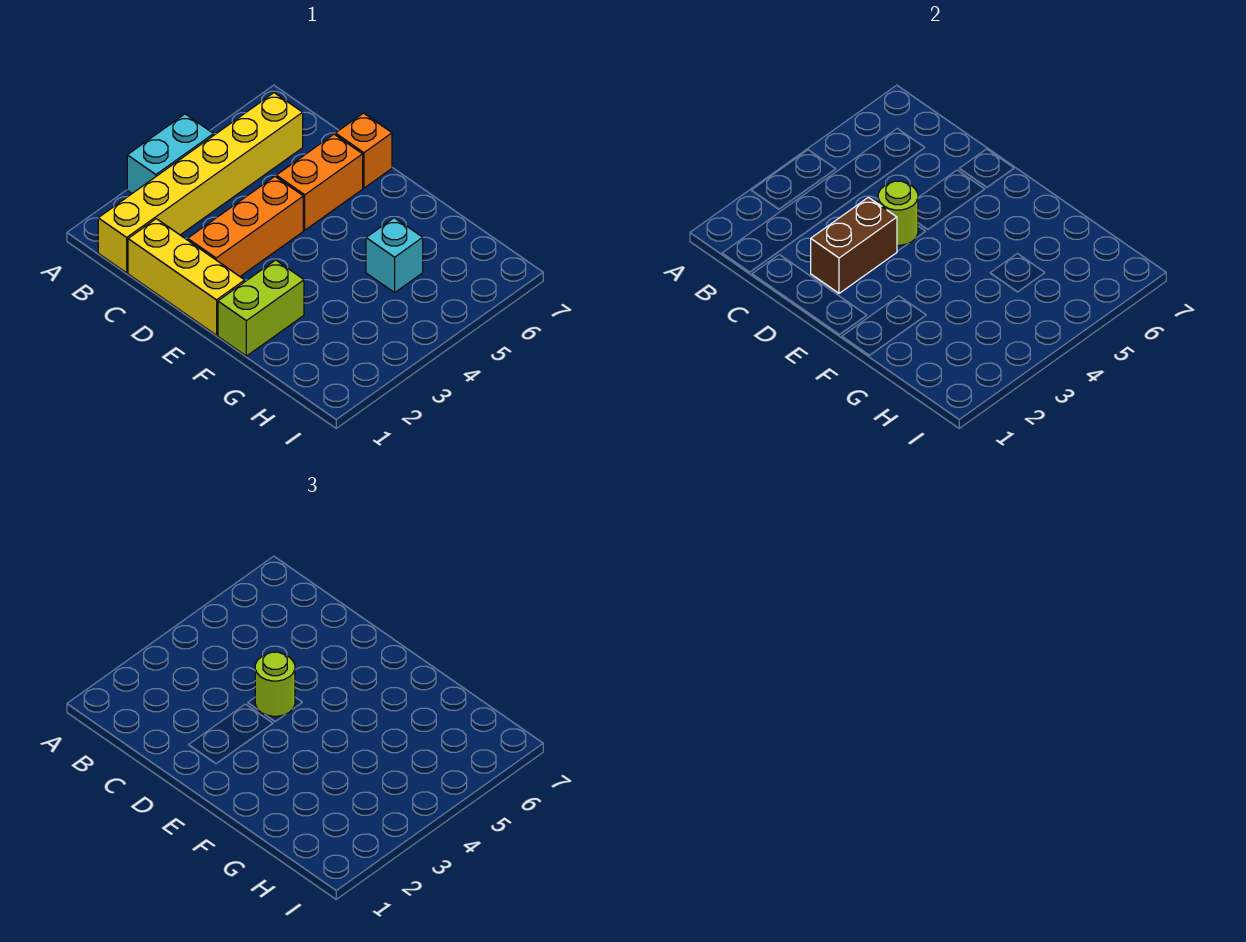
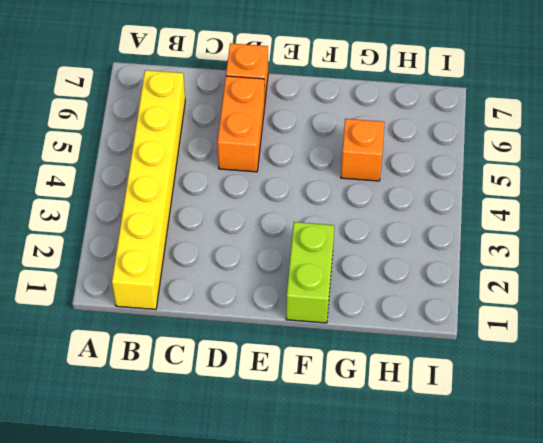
orange 1x1 brick [341,119,384,181] -> cyan 1x1 brick [366,218,423,293]
none -> cyan 1x2 brick [127,114,214,193]
none -> yellow 1x3 brick [128,219,245,335]

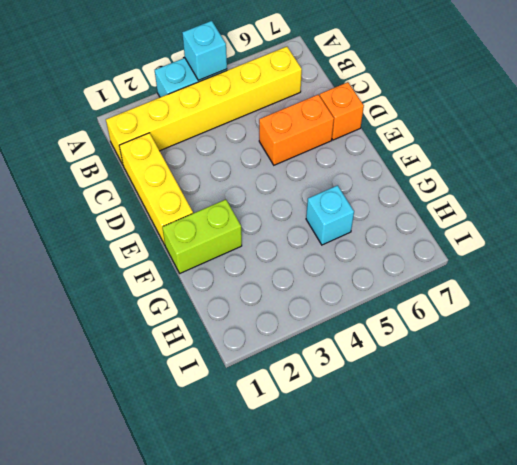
cyan 1x1 brick [182,21,227,80] -> none
none -> orange 1x3 brick [188,176,303,276]
none -> brown 1x2 brick [811,197,897,293]

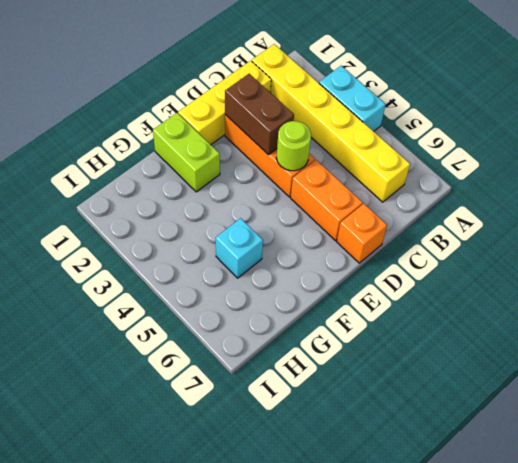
none -> lime 1x1 round brick [255,652,295,716]

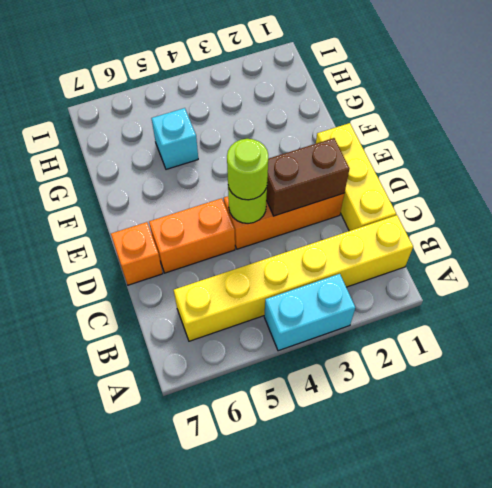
none -> lime 1x2 brick [218,260,304,356]

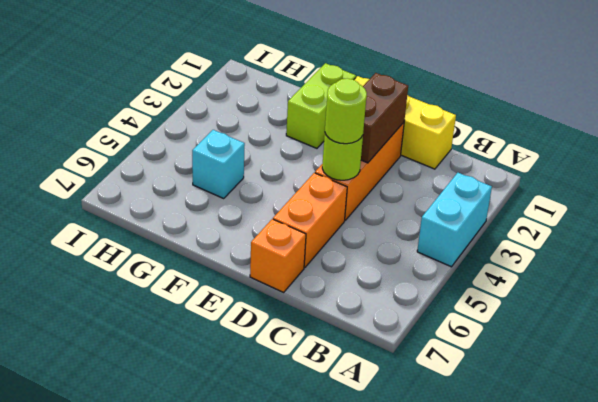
none -> yellow 1x6 brick [98,93,303,273]

